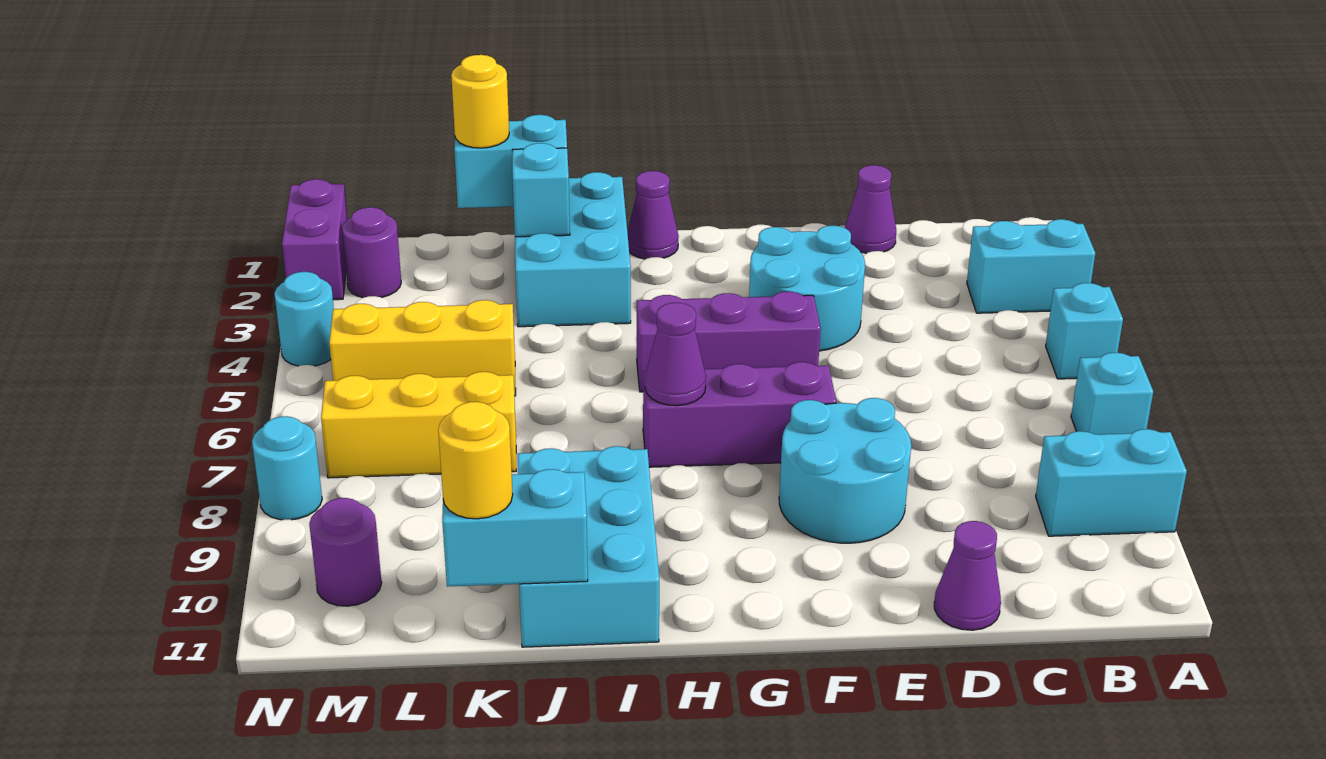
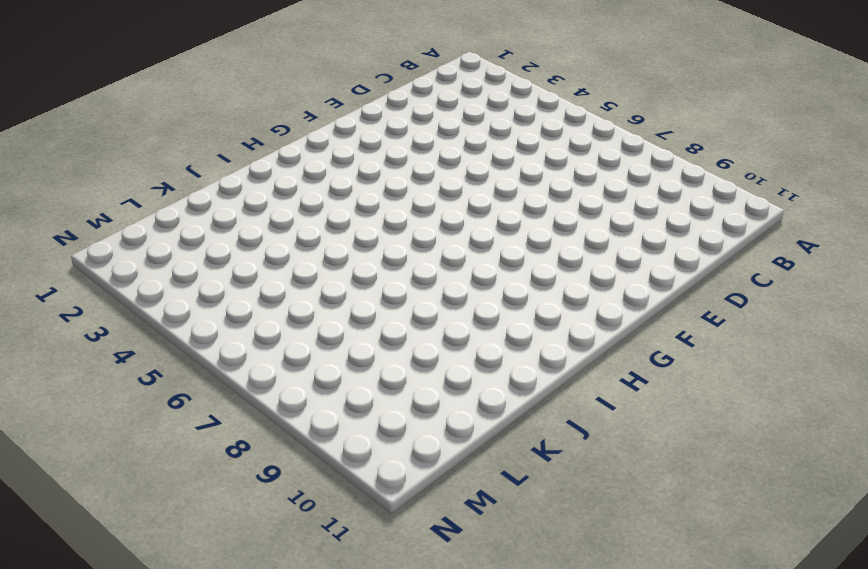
none -> cyan 1x2 brick [967,219,1095,313]
none -> cyan 1x1 brick [1046,283,1123,379]
none -> cyan 1x1 brick [1071,353,1153,434]

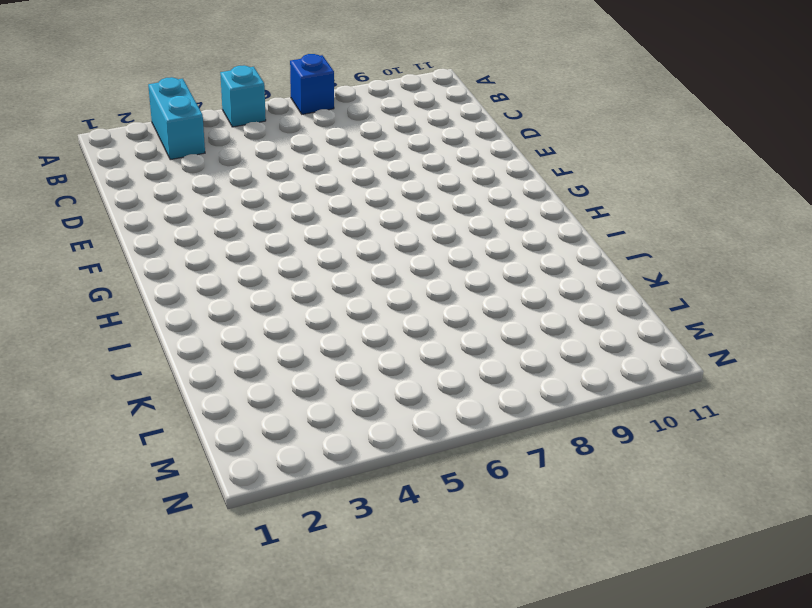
blue 1x1 brick [290,54,334,114] -> cyan 1x1 brick [1071,353,1153,434]
none -> cyan 1x2 brick [1036,429,1187,536]
none -> purple 1x1 cone [845,165,896,253]
none -> purple 1x1 cone [934,521,1001,630]

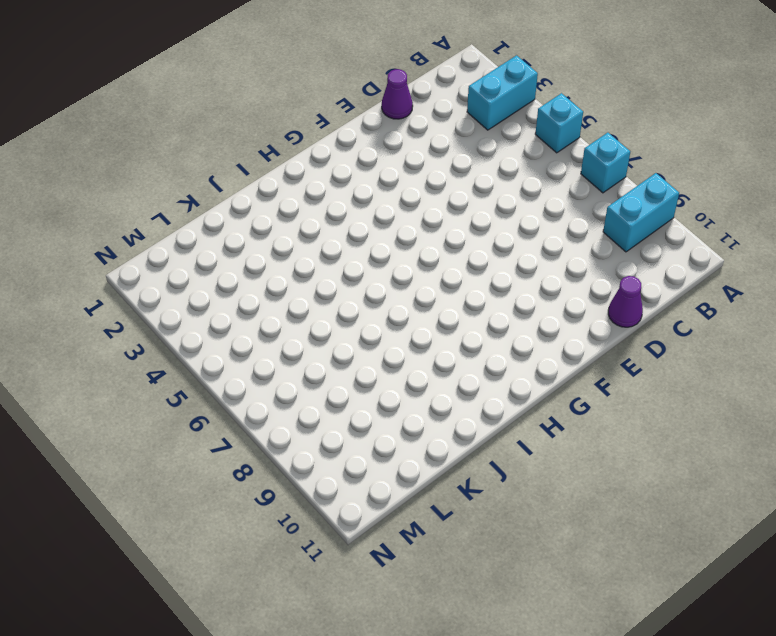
none -> cyan 2x2 round brick [749,226,865,351]
none -> cyan 2x2 round brick [779,398,911,543]
none -> purple 1x3 brick [637,291,821,392]

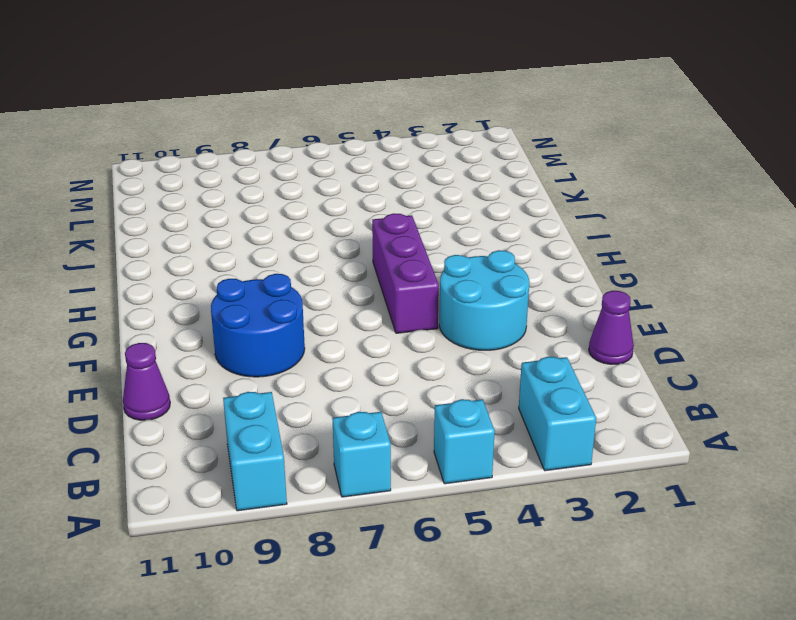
blue 2x2 round brick [211,274,305,377] -> cyan 2x2 round brick [779,398,911,543]
none -> purple 1x3 brick [643,362,836,467]
none -> purple 1x1 cone [627,171,679,259]
none -> cyan 2x3 brick [515,172,631,327]

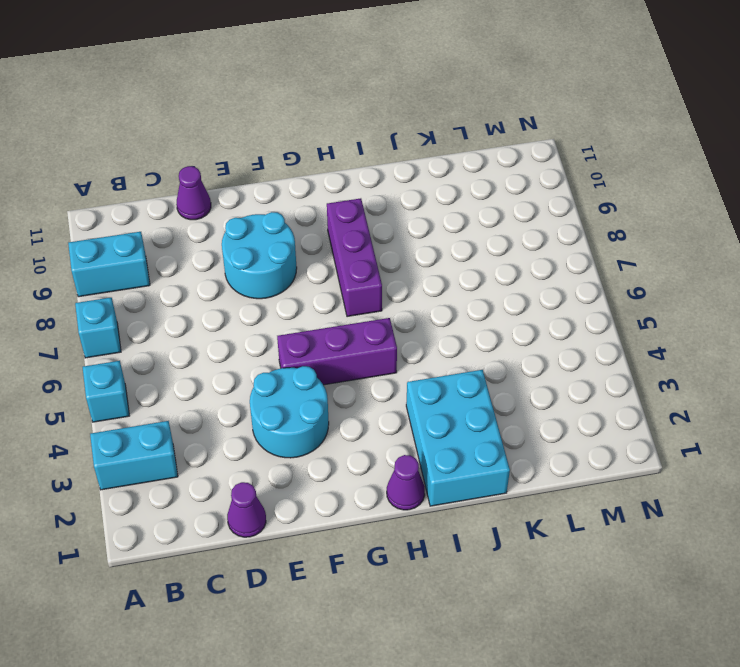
purple 1x3 brick [327,198,382,317] -> purple 1x3 brick turned to [643,362,836,467]
none -> cyan 2x3 brick [518,446,659,647]
none -> yellow 1x3 brick [329,300,516,396]
none -> yellow 1x3 brick [321,372,516,478]

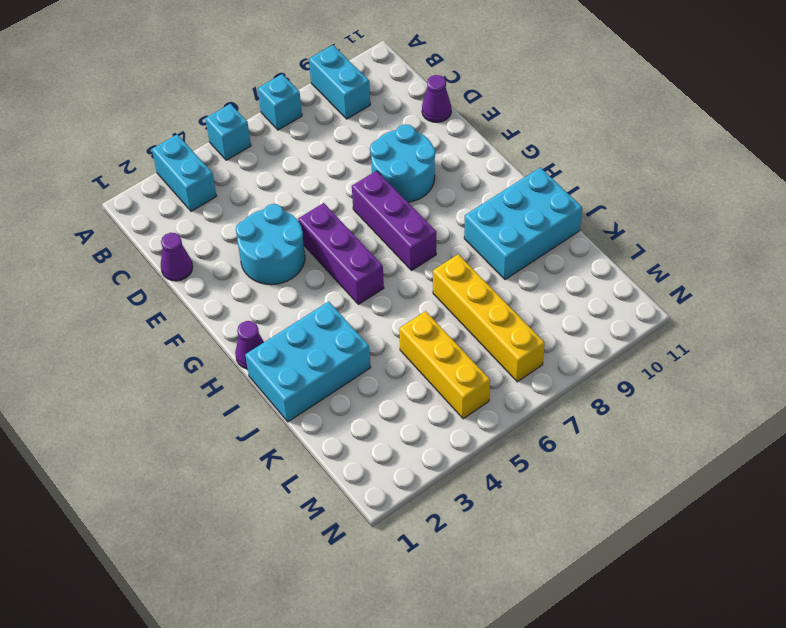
yellow 1x4 brick [433,254,545,382] -> yellow 1x3 brick [321,372,516,478]
none -> purple 1x1 round brick [342,207,401,298]
none -> purple 1x1 round brick [309,498,382,606]
none -> purple 1x2 brick [282,179,347,300]

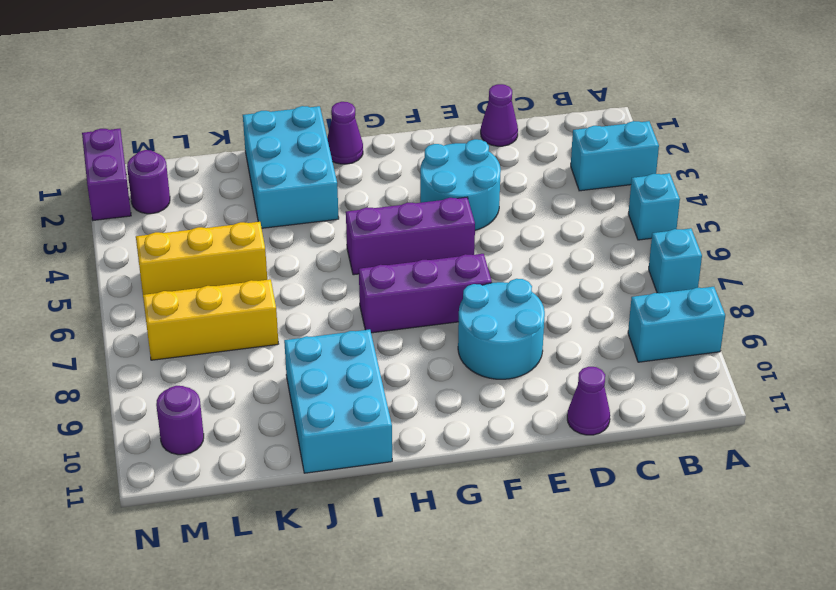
none -> cyan 1x1 round brick [274,272,334,366]
none -> cyan 1x1 round brick [252,416,322,520]
none -> purple 1x1 cone [645,303,706,406]

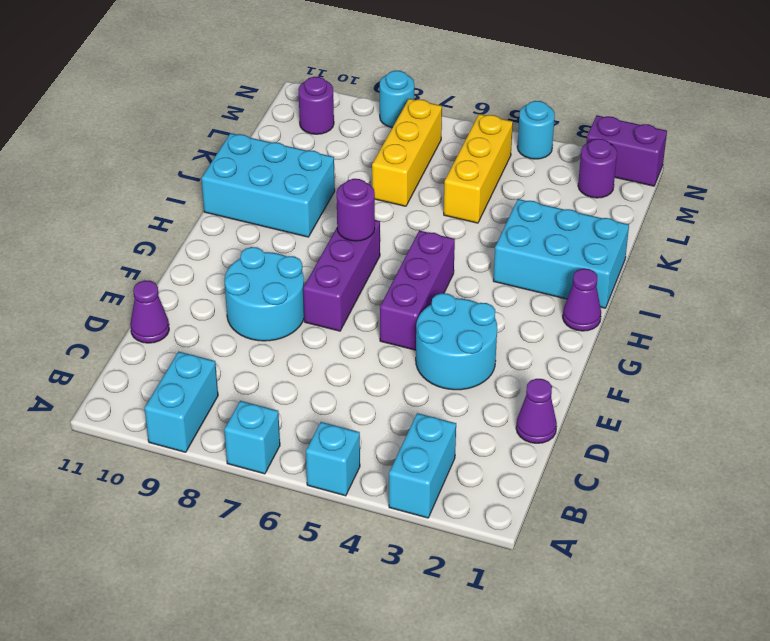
purple 1x1 round brick [336,179,375,241] -> purple 1x1 cone [645,303,706,406]
none -> cyan 1x2 brick [454,115,567,208]
none -> cyan 1x1 brick [512,143,570,237]
none -> cyan 1x2 brick [442,469,588,587]

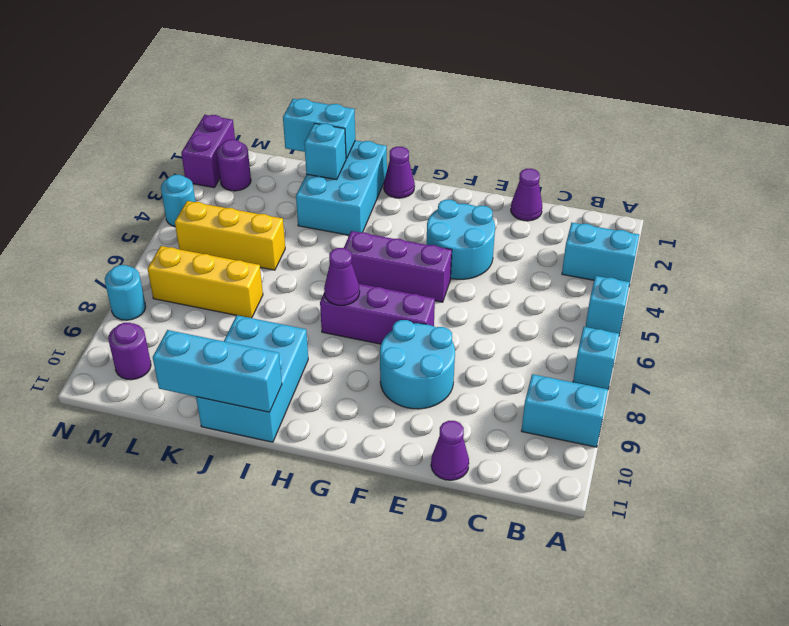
cyan 1x3 brick [153,330,282,412] -> cyan 1x2 brick [442,469,588,587]
none -> yellow 1x1 round brick [451,55,509,148]
none -> yellow 1x1 round brick [438,402,513,519]

